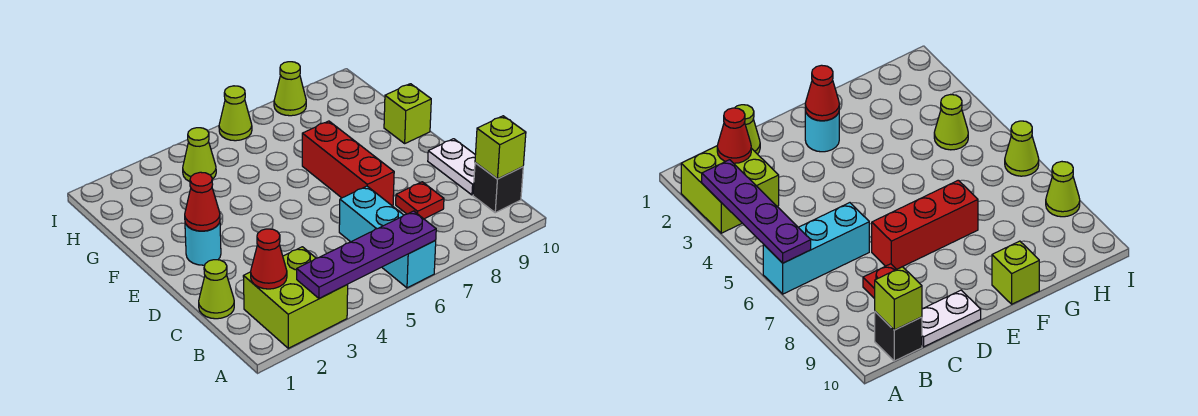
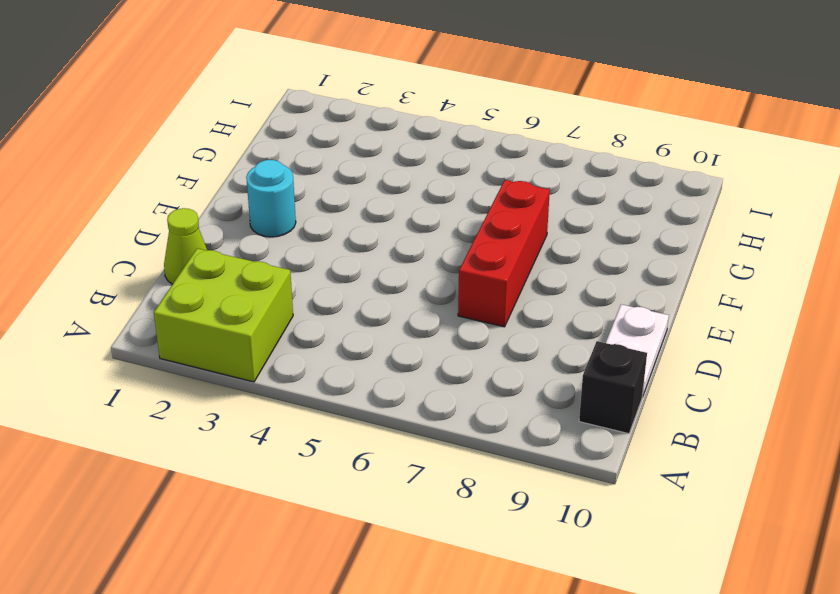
none -> cyan 1x3 brick [339,186,436,288]
none -> red 1x1 plate [396,182,444,219]
none -> lime 1x1 brick [384,84,431,143]

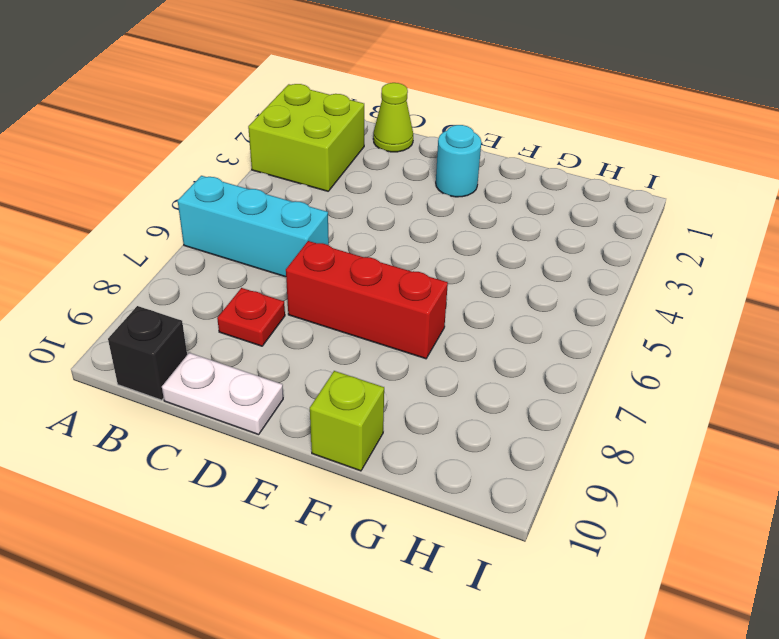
none -> lime 1x1 cone [183,128,216,182]
none -> lime 1x1 cone [219,86,252,141]
none -> lime 1x1 cone [274,62,306,116]

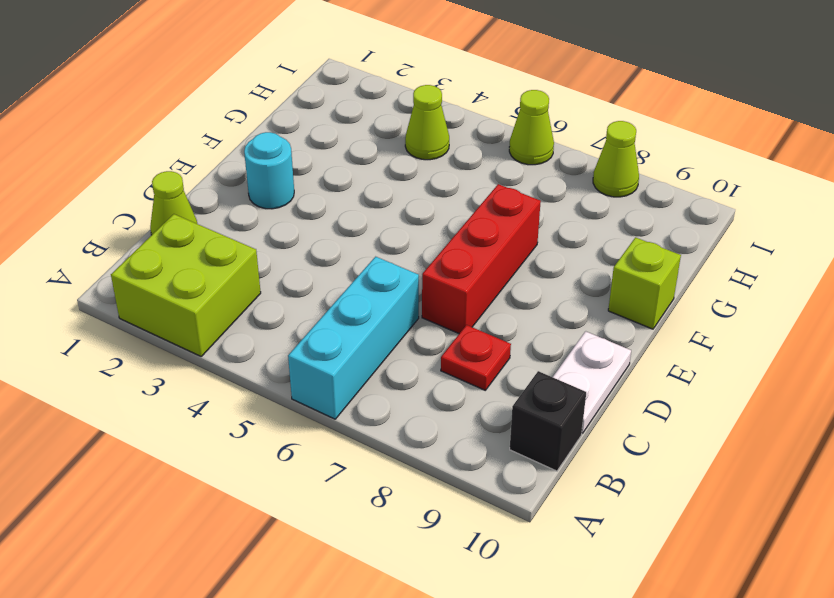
none -> purple 1x4 plate [297,211,436,299]
none -> red 1x1 cone [251,229,287,289]
none -> lime 1x1 brick [475,116,526,179]

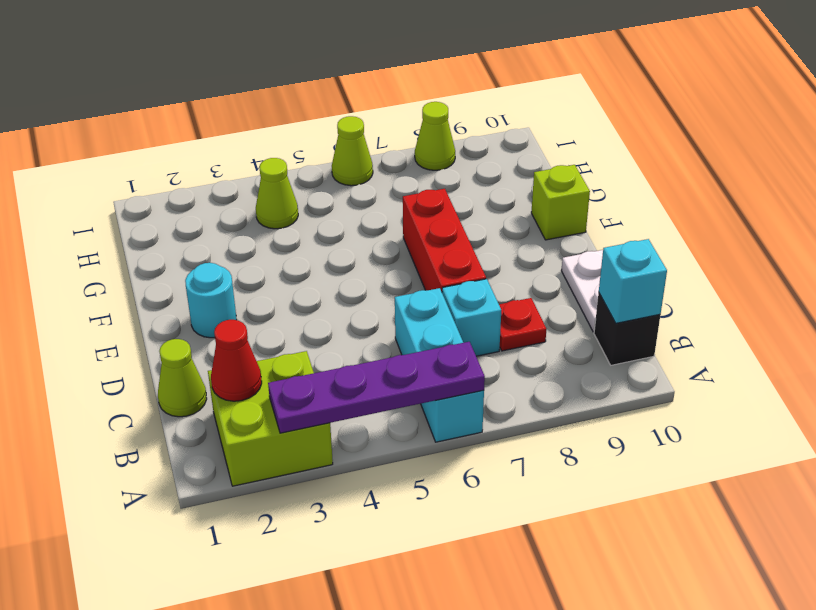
cyan 1x1 brick [599,239,667,323] -> lime 1x1 brick [475,116,526,179]
cyan 1x1 brick [442,279,501,356] -> none
none -> red 1x1 cone [185,172,220,231]

